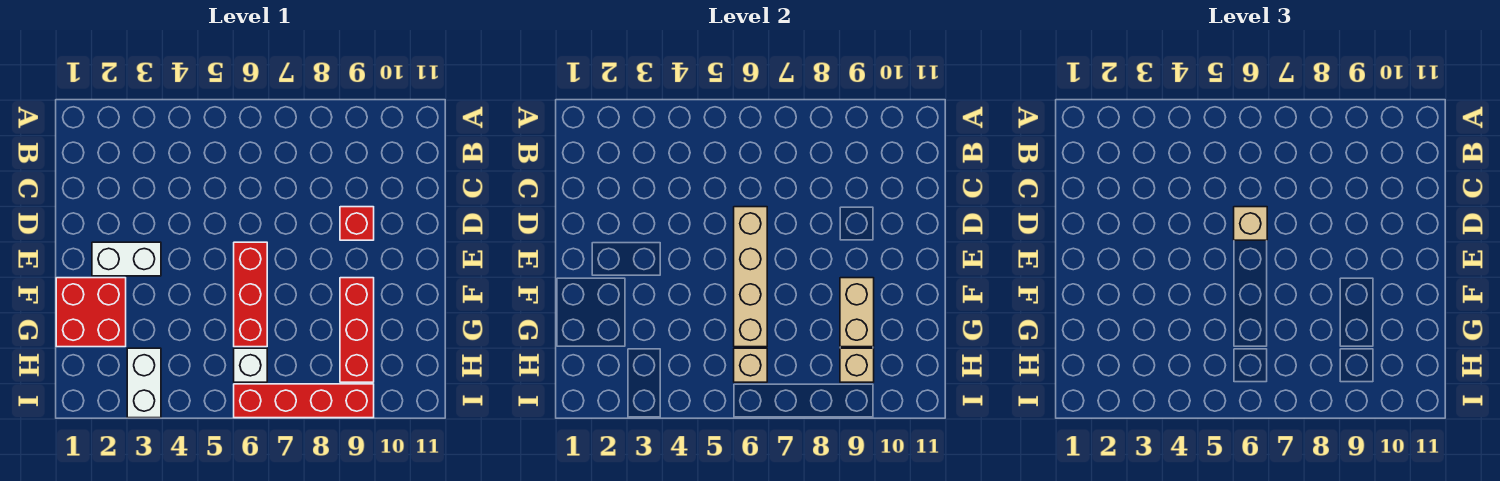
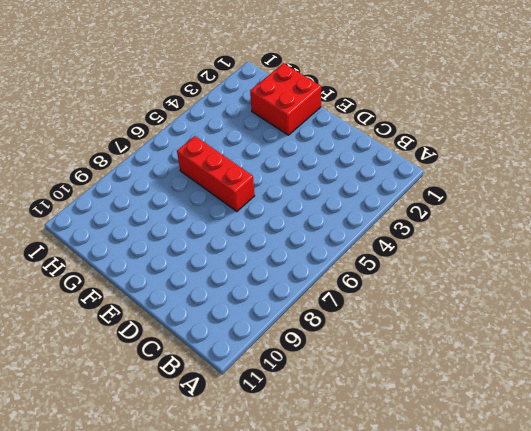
none -> red 1x1 brick [340,207,374,240]
none -> white 1x2 brick [92,242,161,276]
none -> red 1x3 brick [340,278,374,382]

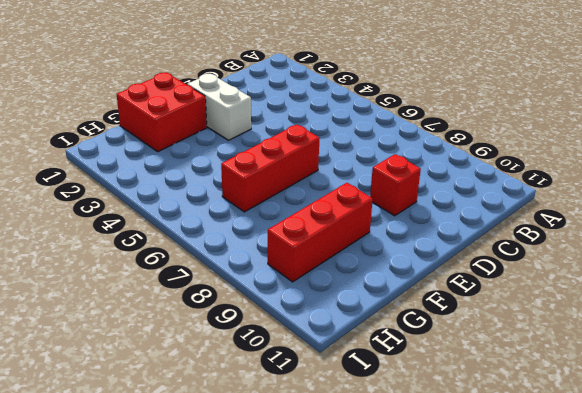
none -> white 1x2 brick [127,348,161,418]
none -> white 1x1 brick [234,348,267,382]
none -> red 1x4 brick [234,384,374,418]

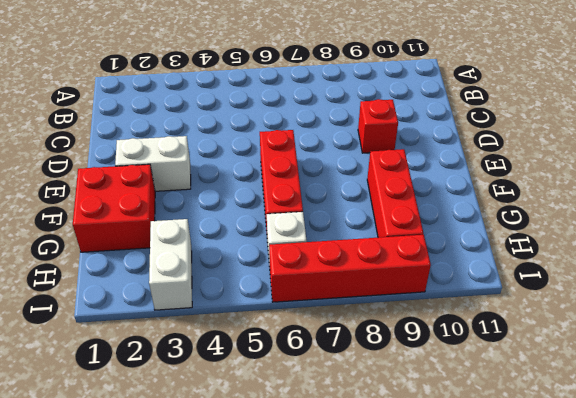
none -> tan 1x4 brick [734,207,767,347]
none -> tan 1x2 brick [840,278,874,347]
none -> tan 1x1 brick [734,348,767,382]

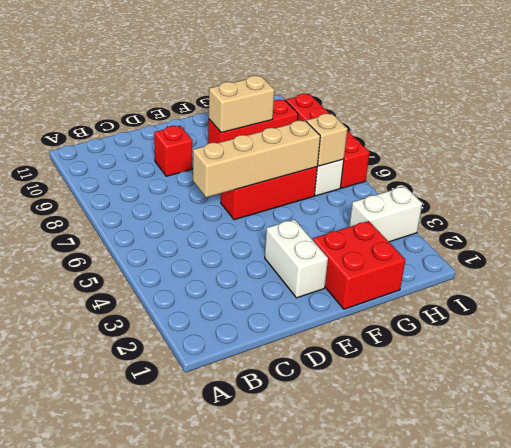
none -> tan 1x1 brick [840,348,874,382]
none -> tan 1x1 brick [1234,207,1267,240]

